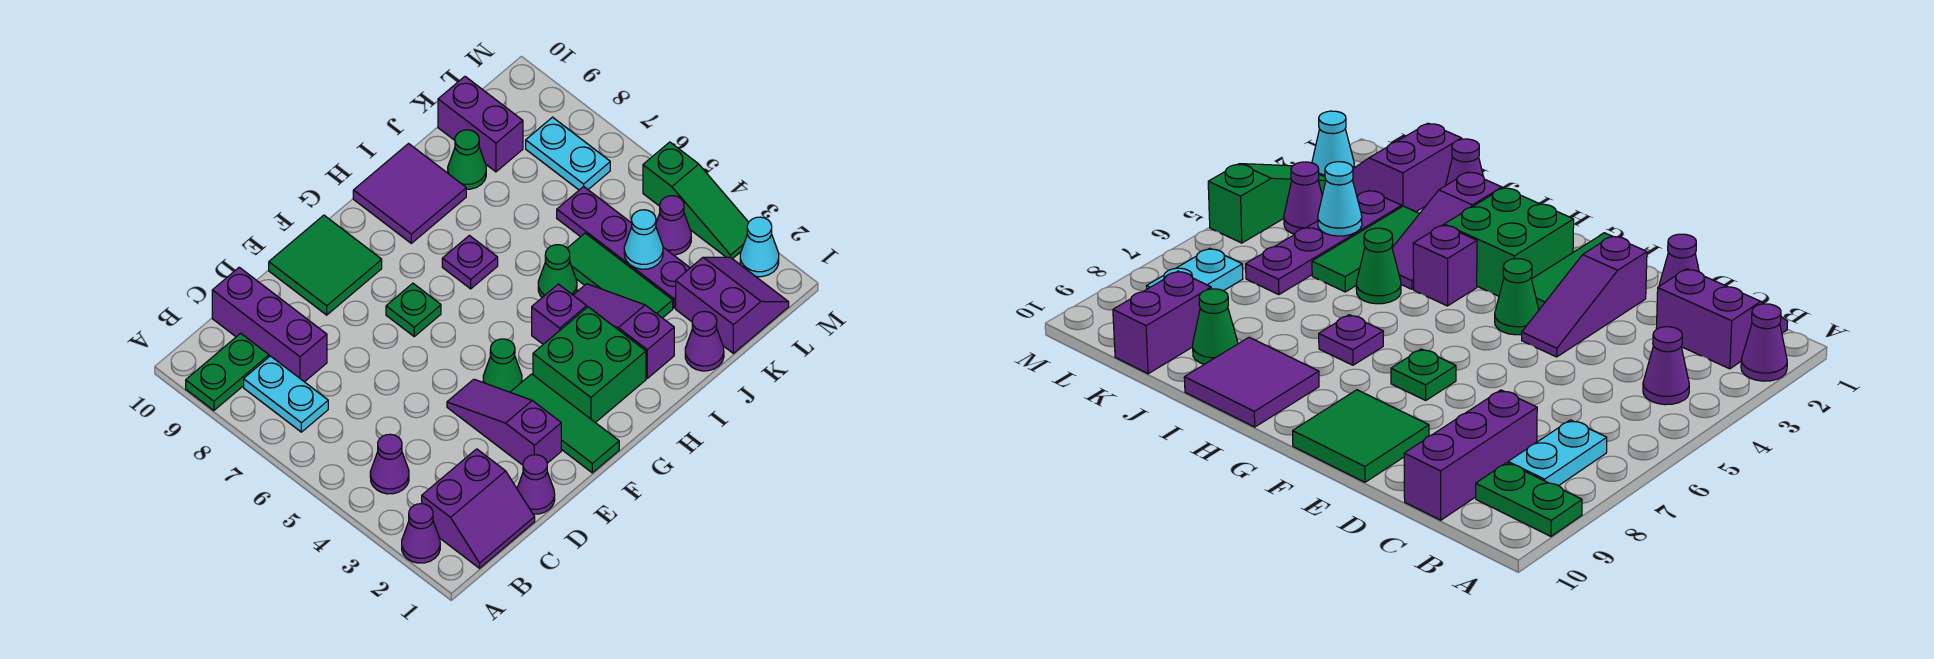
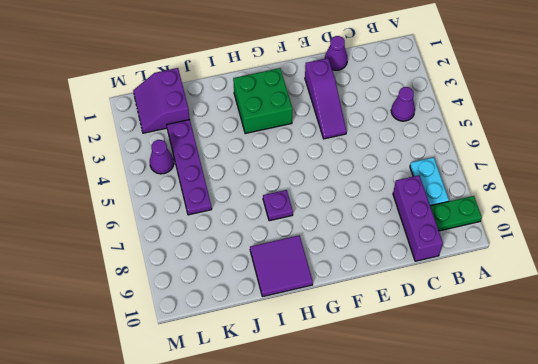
none -> purple 1x1 cone [402,504,440,563]
none -> purple 2x2 slope [422,449,535,568]
none -> green 2x2 tile [269,215,382,315]

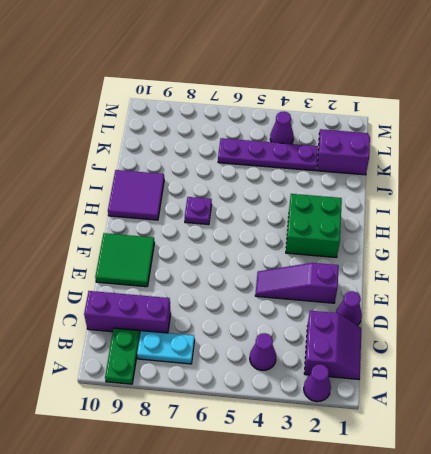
none -> green 1x3 tile [510,374,619,473]
none -> green 1x1 cone [483,339,522,392]
none -> green 1x1 plate [386,283,441,336]

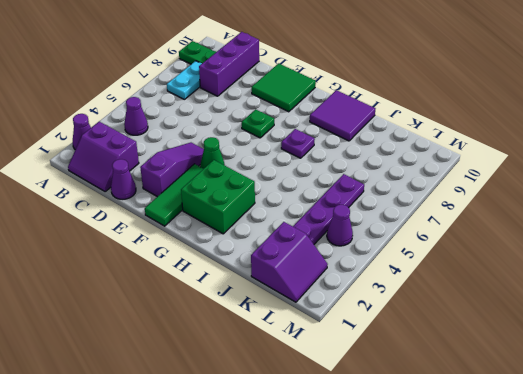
none -> purple 1x1 brick [532,284,587,344]
none -> purple 1x3 slope [573,284,674,378]
none -> green 1x1 cone [538,245,577,297]

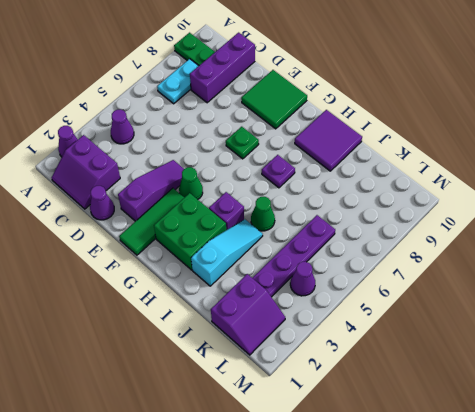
cyan 1x3 slope [191,219,263,286] -> purple 1x3 slope [573,284,674,378]
none -> purple 1x1 cone [685,312,724,371]
none -> green 1x3 tile [567,233,673,318]
none -> green 1x1 cone [448,130,486,189]

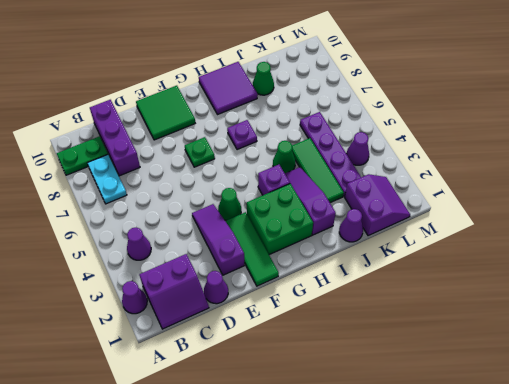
none -> purple 1x2 brick [438,77,523,172]
none -> cyan 1x2 plate [526,117,610,190]
none -> cyan 1x1 cone [740,217,779,277]

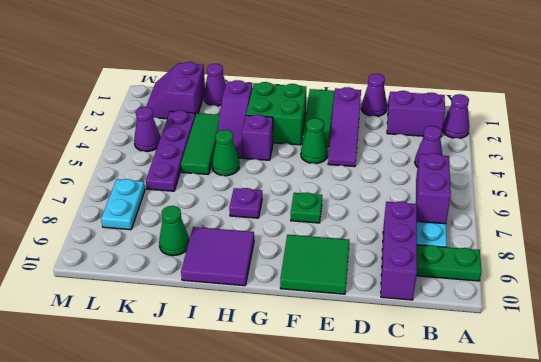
purple 1x2 brick [416,153,451,224] -> purple 1x2 brick moved to [438,77,523,172]
none -> cyan 1x1 cone [740,217,779,277]
none -> green 1x3 slope [643,142,749,259]
none -> cyan 1x1 cone [624,210,663,269]

